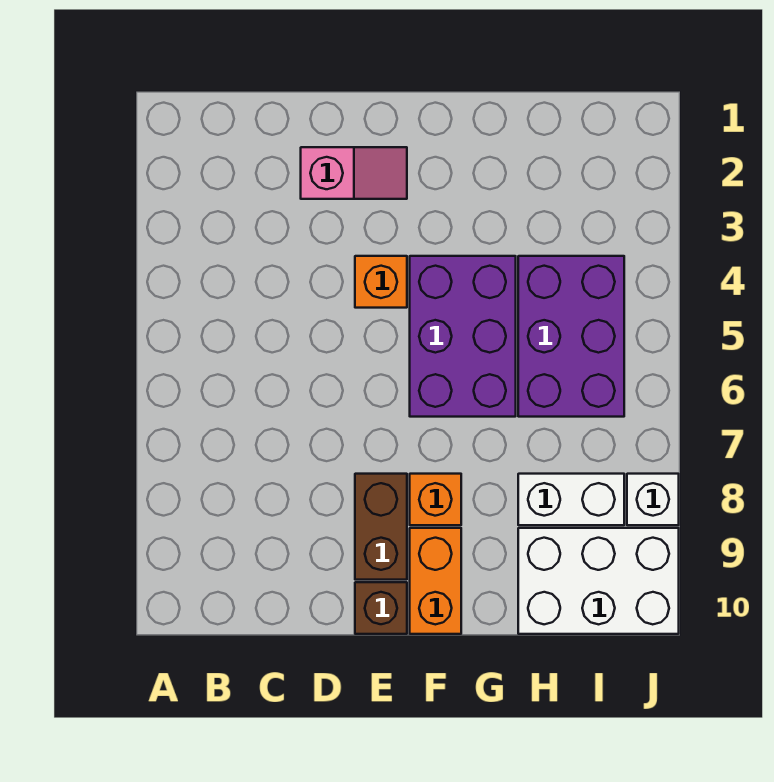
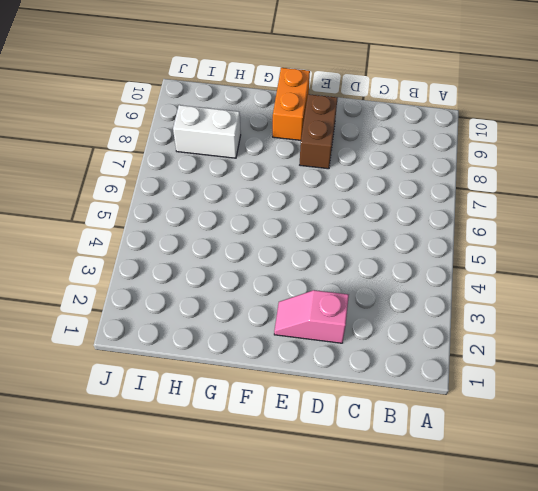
none -> orange 1x1 brick [355,256,407,308]
none -> brown 1x1 brick [355,582,407,634]

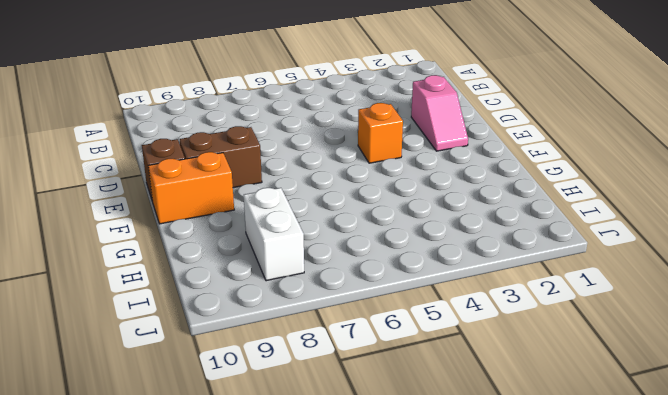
none -> purple 2x3 brick [410,256,516,417]
none -> orange 1x1 brick [410,474,461,525]

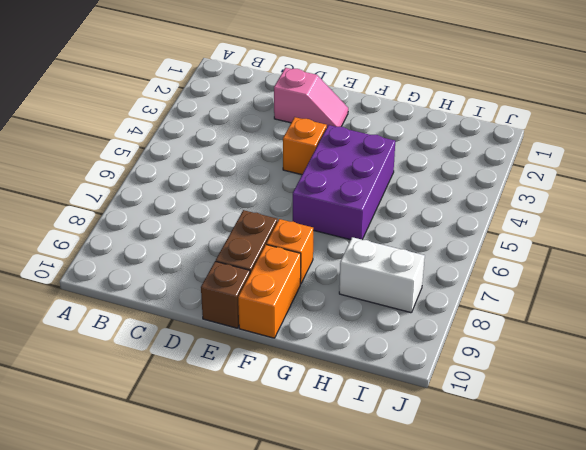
none -> purple 2x3 brick [518,256,624,417]
none -> white 2x3 brick [518,528,679,634]

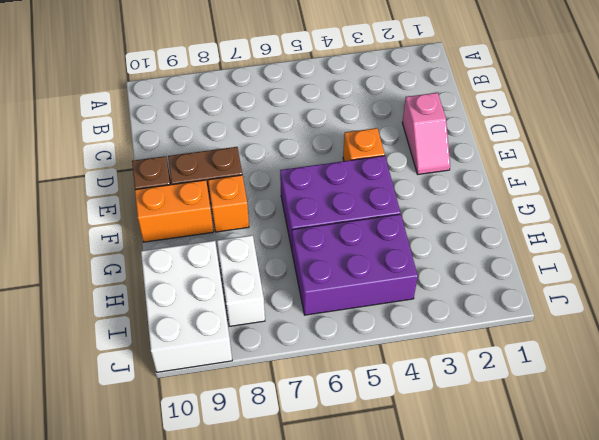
none -> white 1x1 brick [627,474,679,525]

